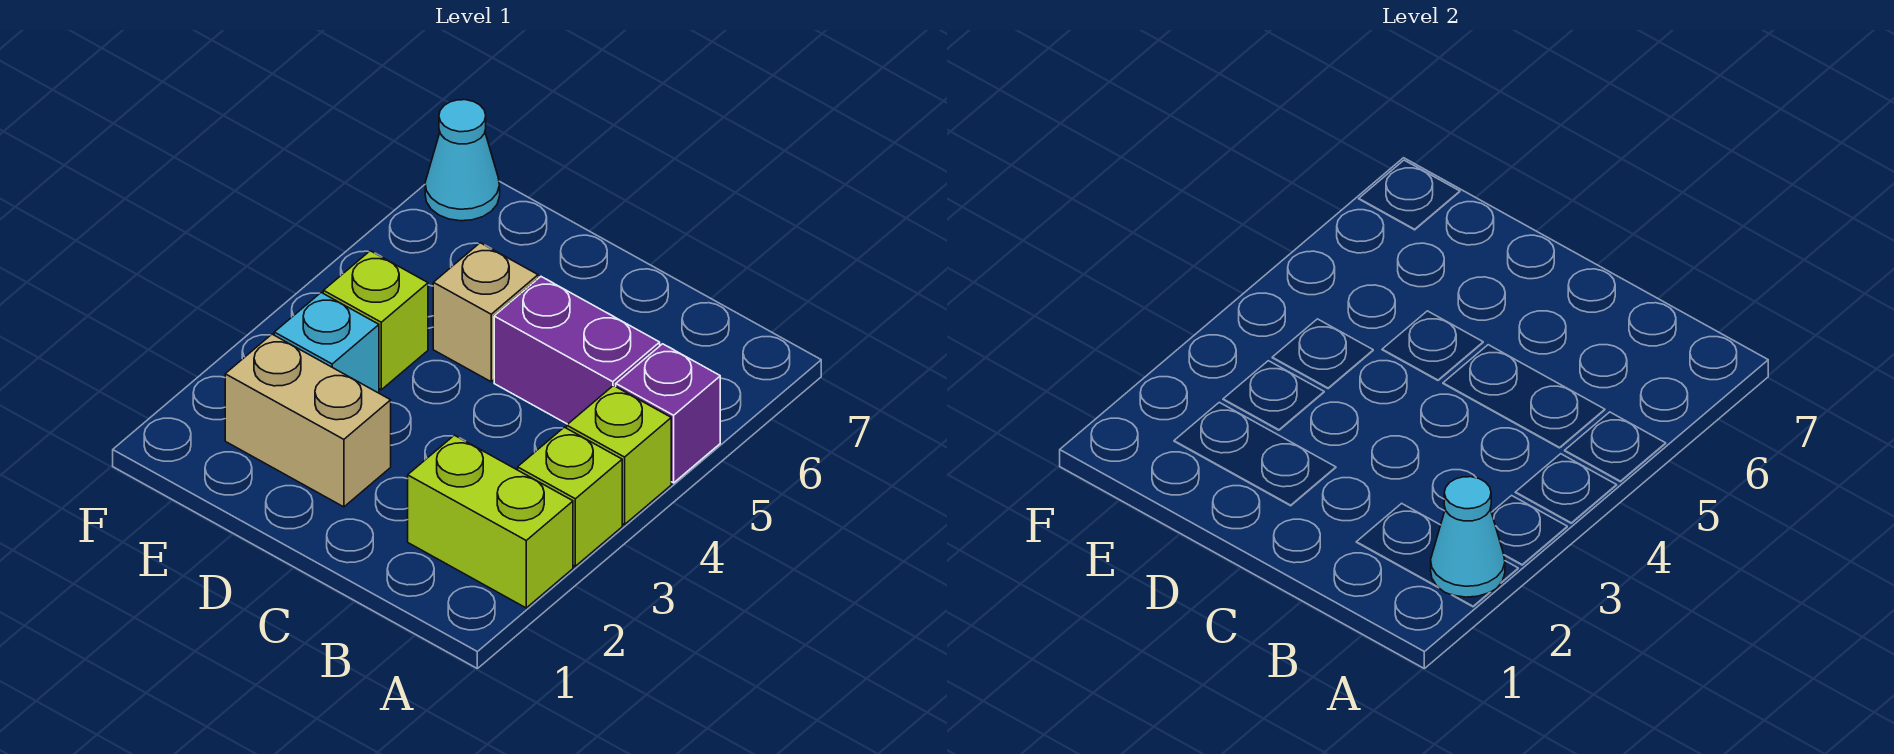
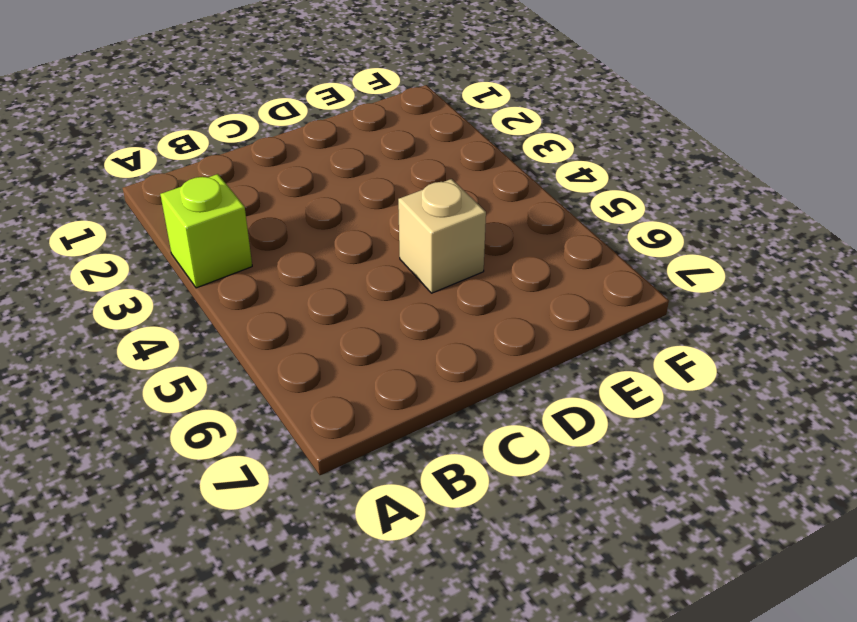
none -> lime 1x2 brick [408,435,573,608]
none -> lime 1x1 brick [567,386,671,525]

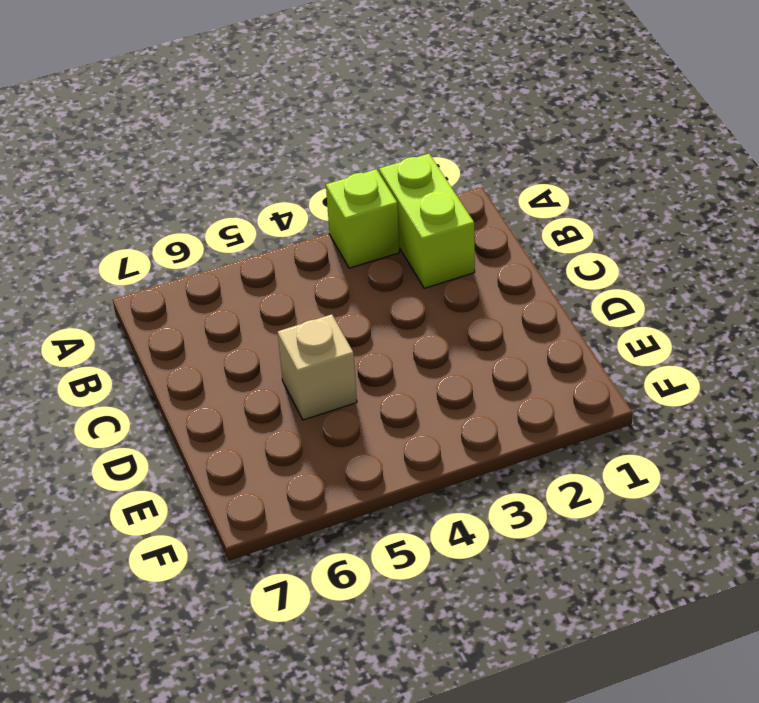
none -> lime 1x1 brick [567,386,671,525]
none -> purple 1x1 brick [616,344,720,483]

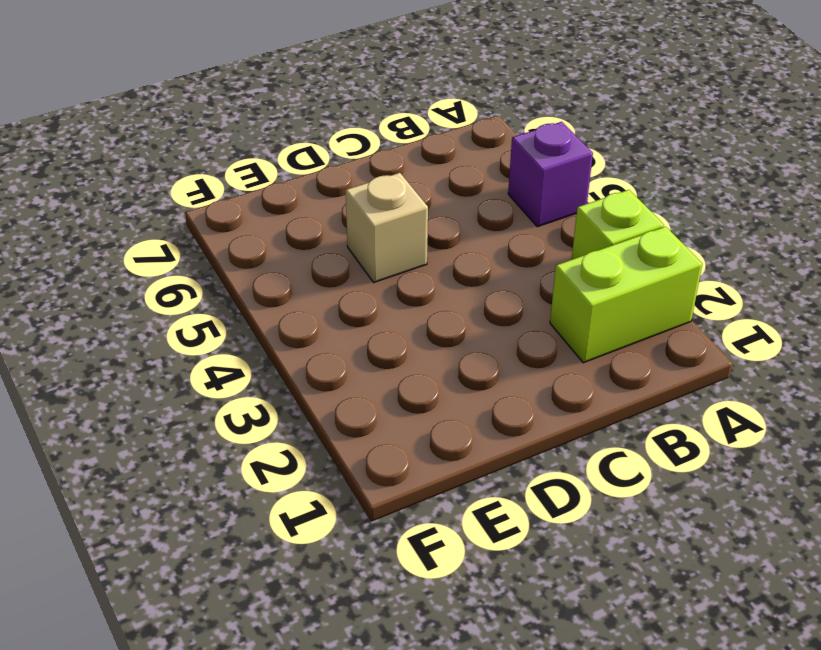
none -> lime 1x1 brick [567,386,671,525]
none -> purple 1x2 brick [494,277,660,424]

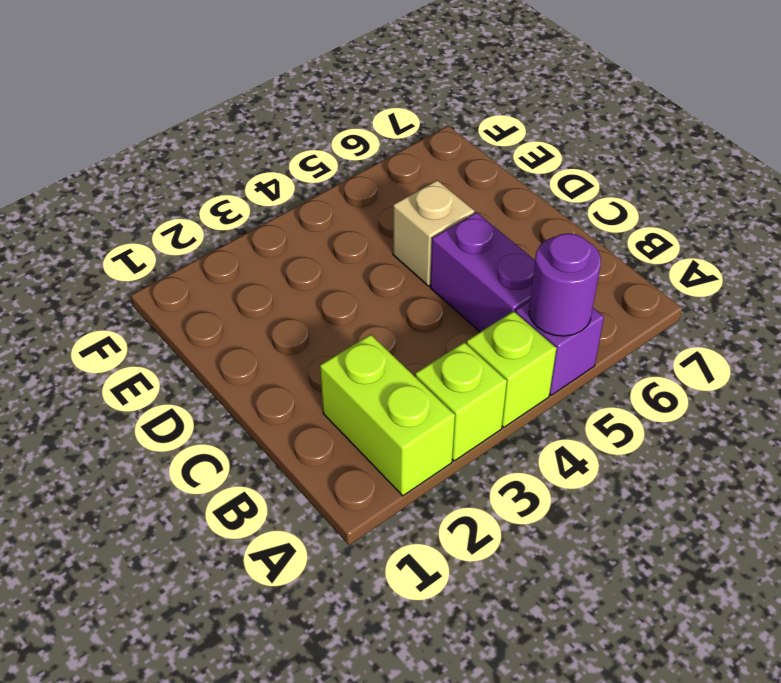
purple 1x1 round brick [529,233,601,336] -> none
none -> tan 1x2 brick [225,334,391,507]
none -> cyan 1x1 brick [274,293,379,393]

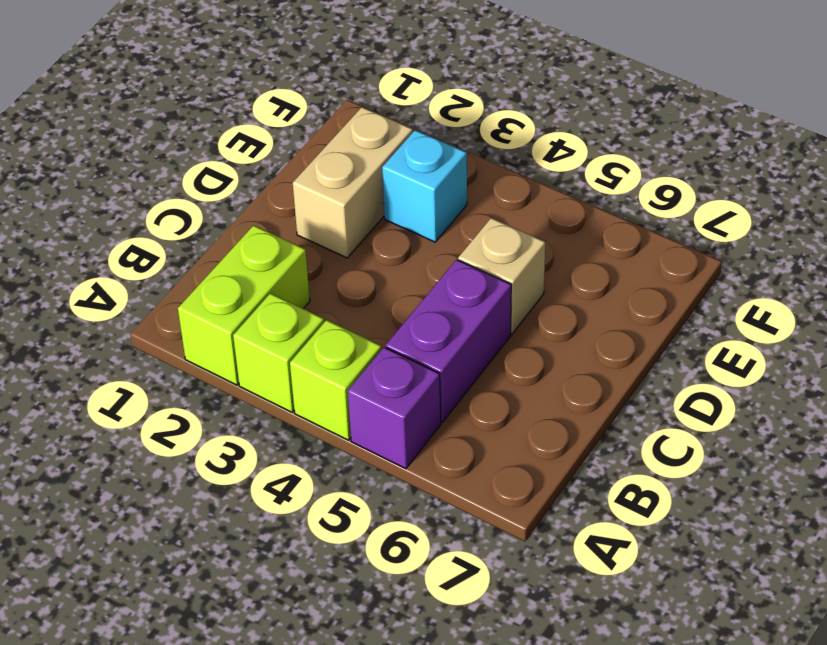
none -> lime 1x1 brick [323,251,428,390]
none -> cyan 1x1 cone [425,100,500,221]

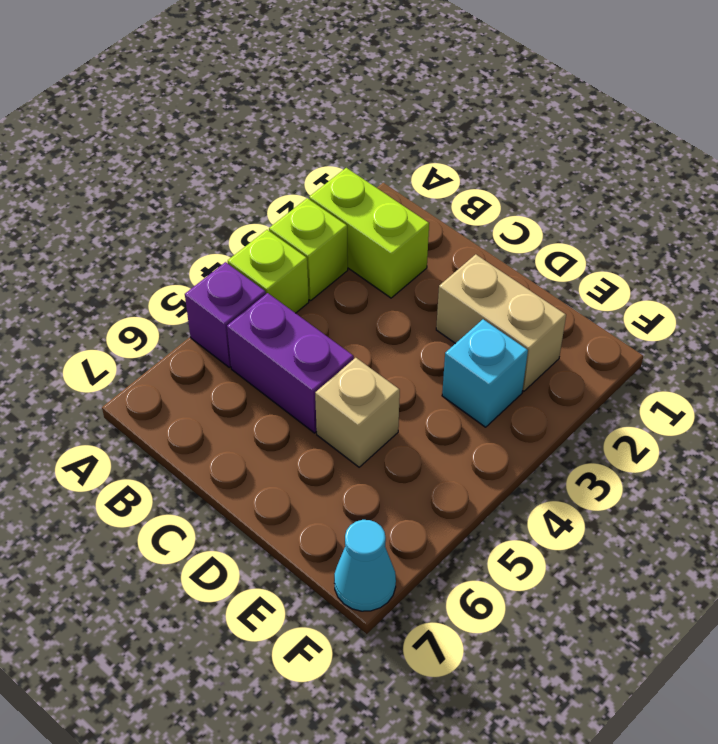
none -> lime 1x1 brick [323,251,428,390]
none -> cyan 1x1 cone [1431,477,1505,597]

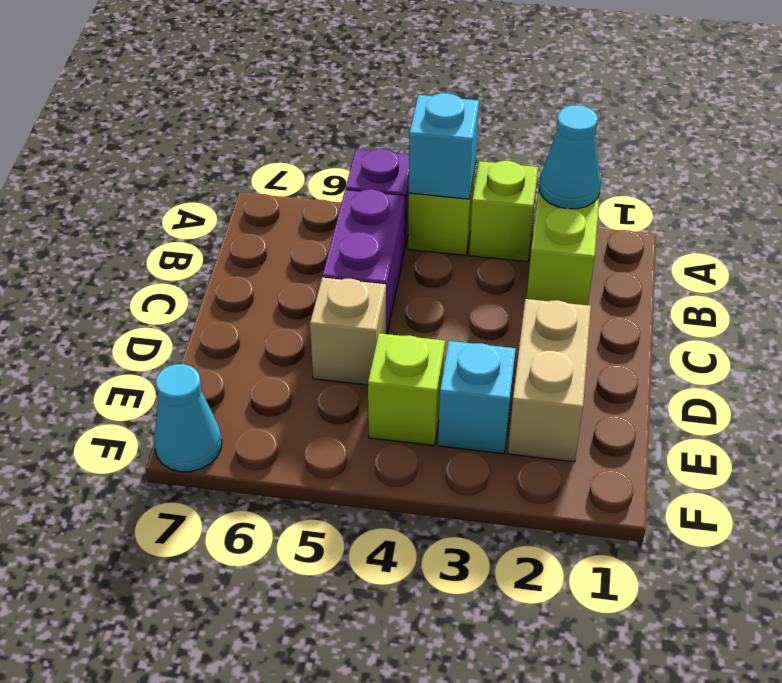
cyan 1x1 brick [409,93,479,199] -> none

